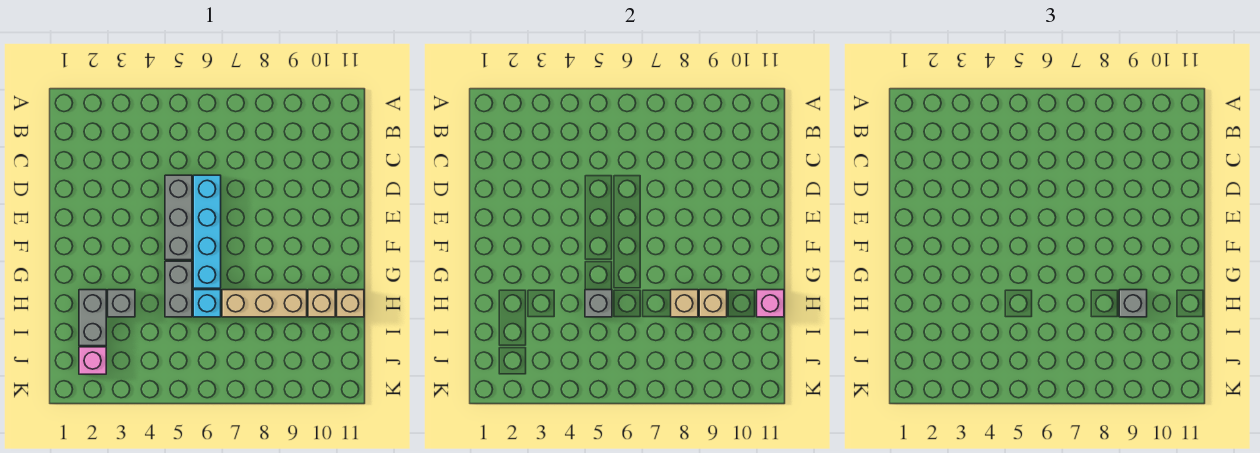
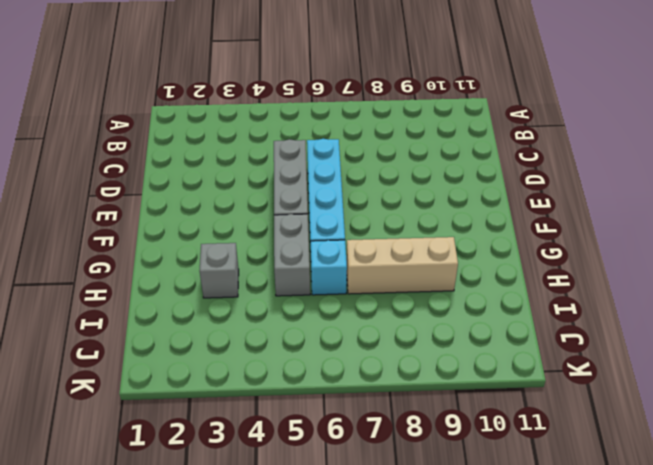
none -> grey 1x2 brick [79,290,106,346]
none -> tan 1x1 brick [308,290,335,317]
none -> tan 1x1 brick [337,290,364,317]

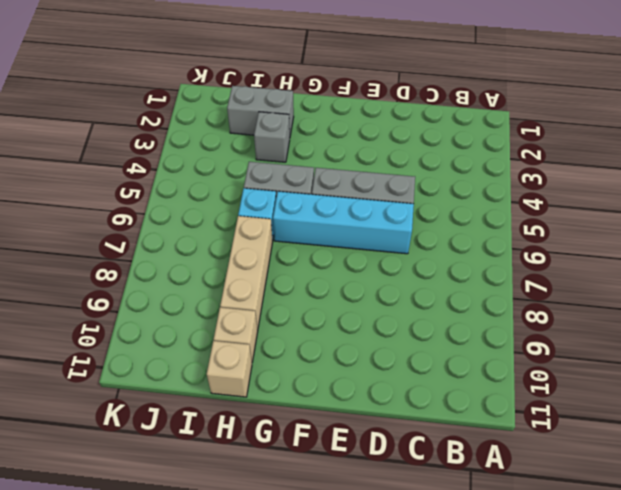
none -> pink 1x1 brick [79,347,106,374]
none -> grey 1x1 brick [585,290,612,317]
none -> tan 1x1 brick [671,290,698,317]

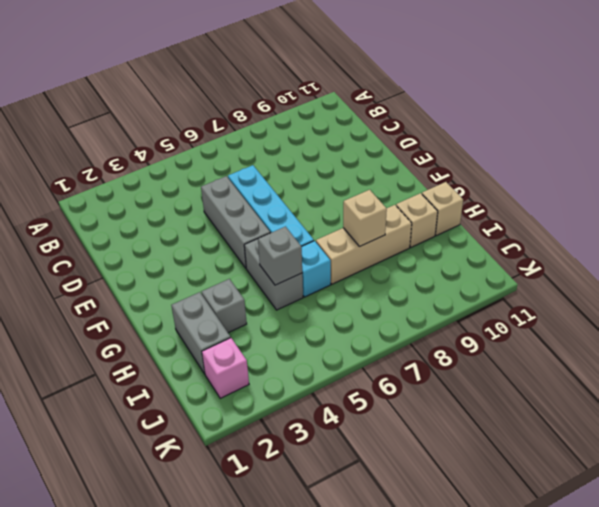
none -> tan 1x1 brick [699,290,727,317]
none -> pink 1x1 brick [757,290,784,317]
none -> grey 1x1 brick [1119,290,1147,317]

